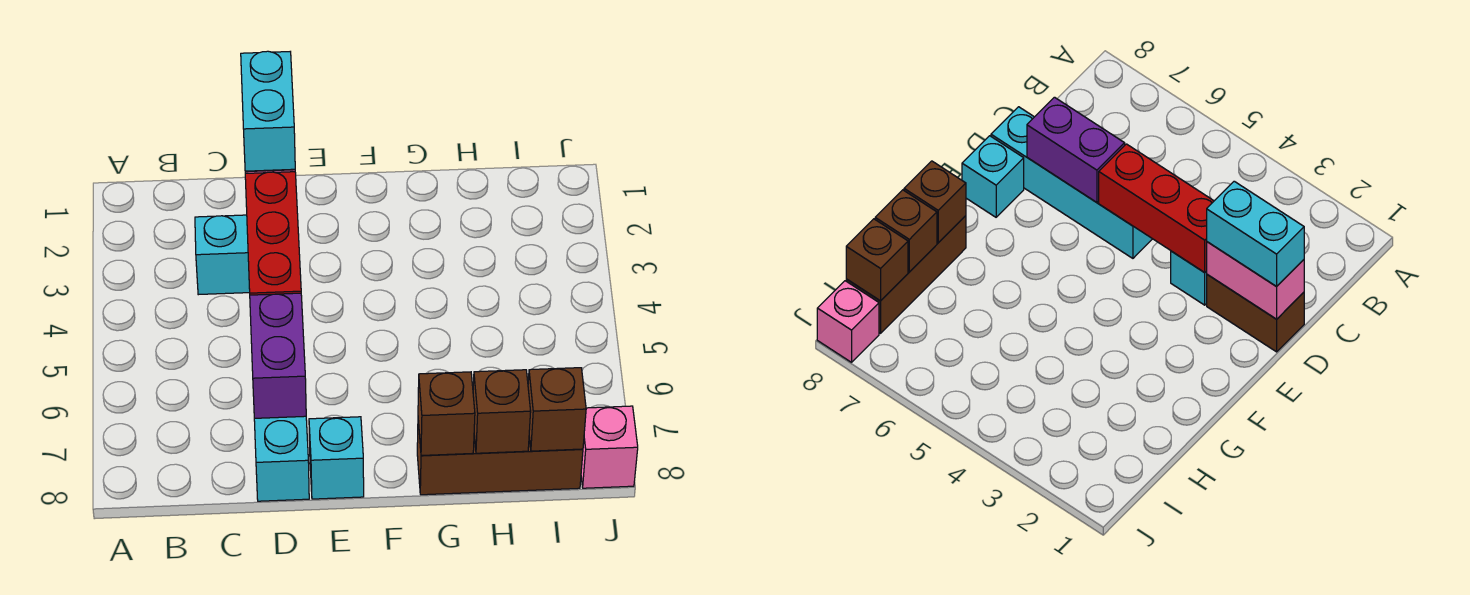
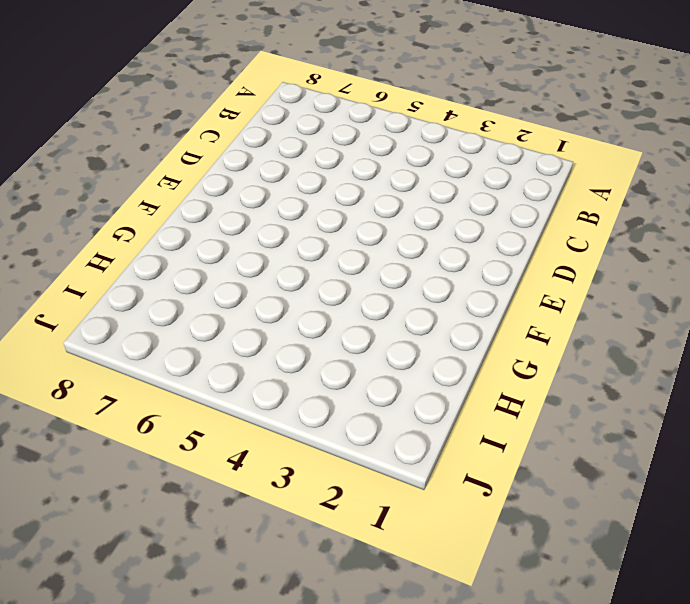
none -> cyan 1x2 brick [195,215,250,295]
none -> brown 1x2 brick [1207,275,1304,352]
none -> cyan 1x4 brick [254,416,309,501]

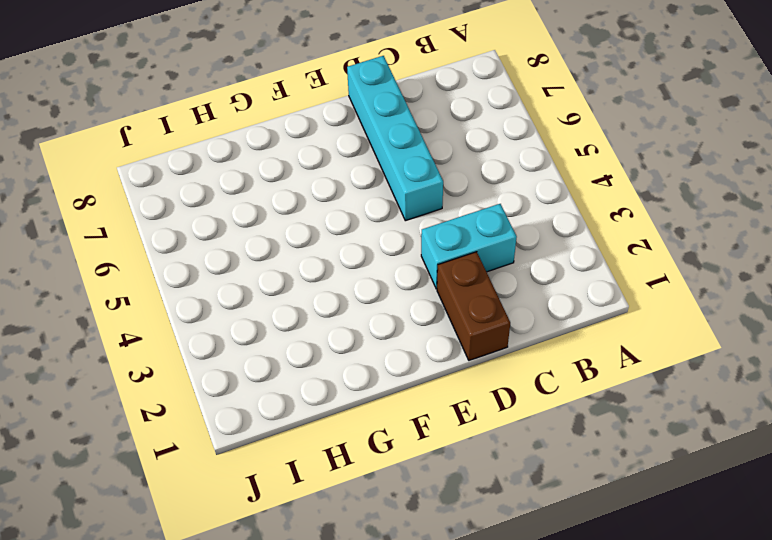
none -> cyan 1x1 brick [309,417,364,499]
none -> brown 1x3 brick [417,421,583,495]
none -> pink 1x1 brick [581,406,638,488]

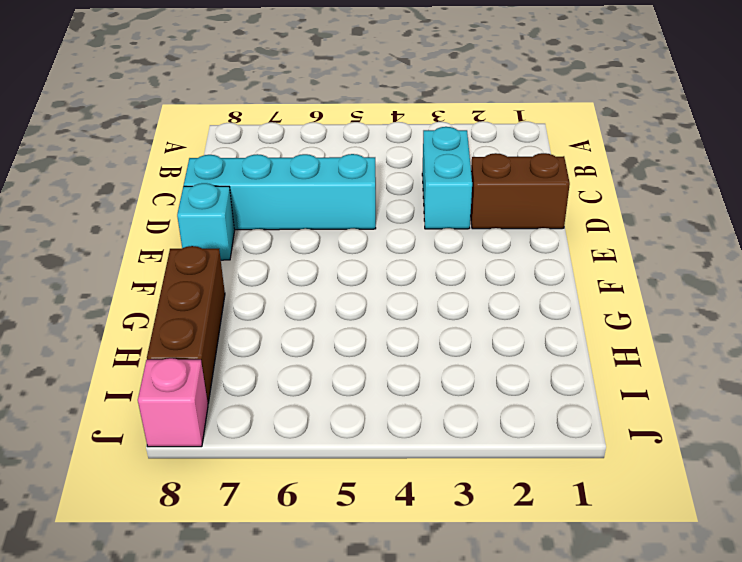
none -> pink 1x2 brick [1207,242,1304,319]
none -> red 1x3 brick [245,172,301,295]
none -> purple 1x2 brick [250,293,306,418]

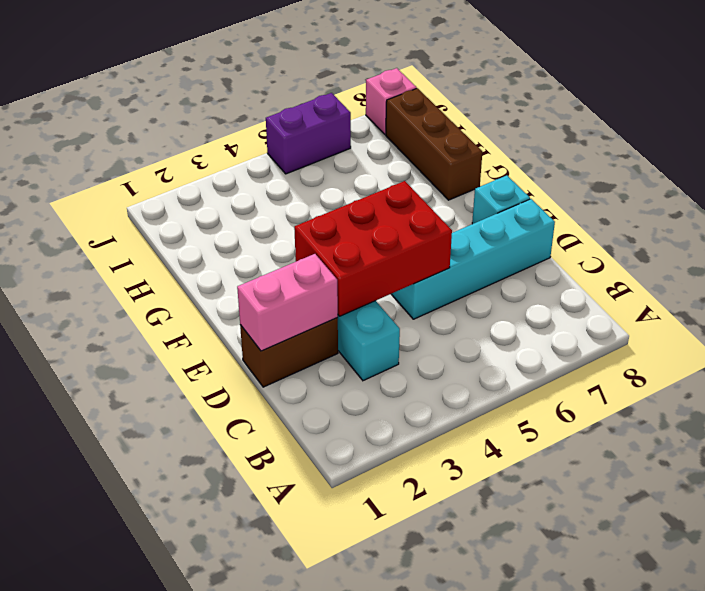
red 2x3 brick [294,181,452,316] -> red 1x3 brick [245,172,301,295]
purple 1x2 brick [266,93,351,174] -> purple 1x2 brick moved to [250,293,306,418]
none -> brown 1x1 brick [418,372,475,456]
none -> brown 1x1 brick [473,370,531,453]
none -> brown 1x1 brick [528,368,586,451]

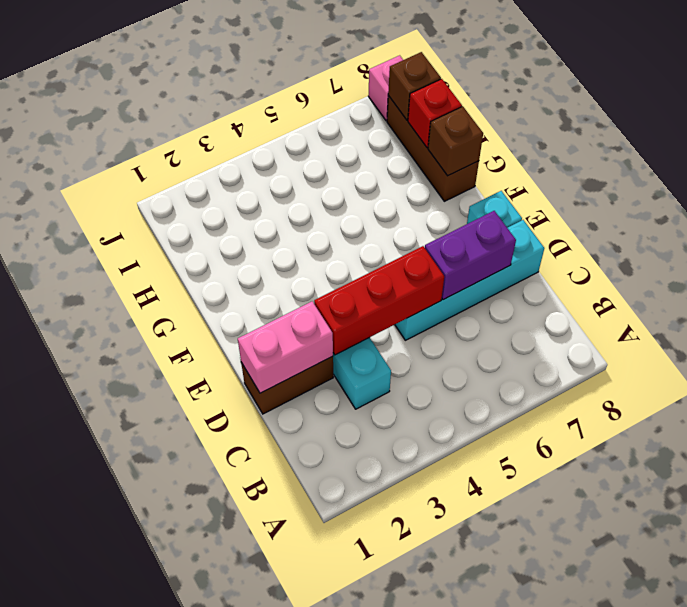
red 1x1 brick [408,79,462,148] -> brown 1x1 brick [473,370,531,453]
none -> cyan 1x2 brick [241,51,295,171]

